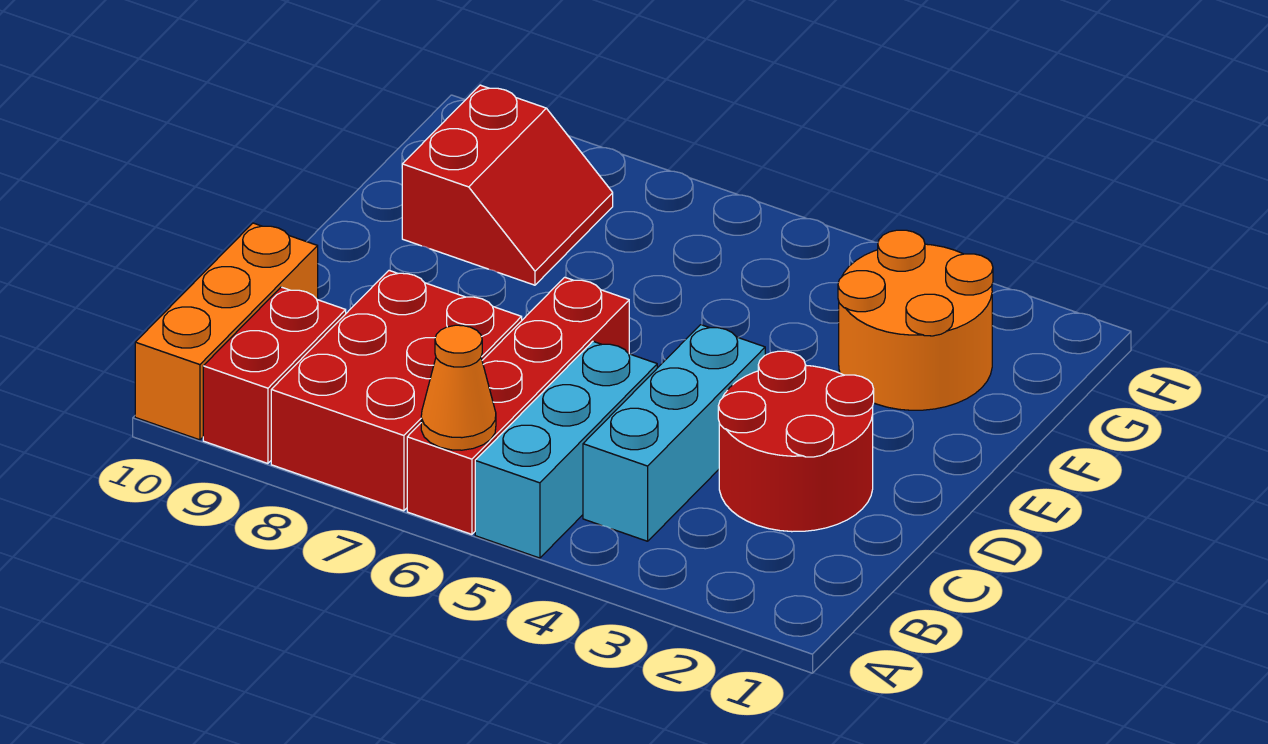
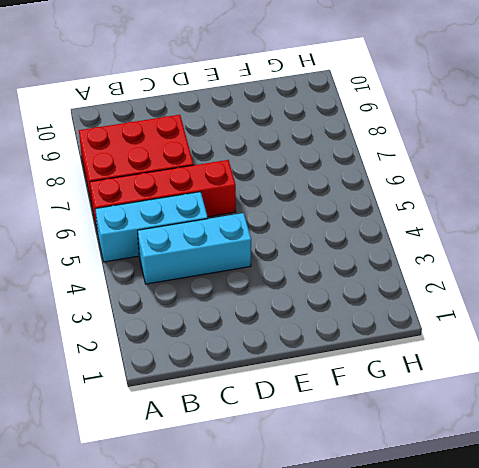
none -> red 1x2 brick [203,287,346,463]
none -> orange 1x3 brick [135,223,318,440]

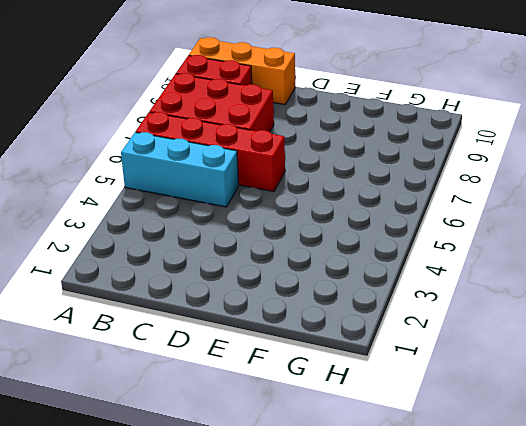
none -> cyan 1x3 brick [583,325,765,541]
none -> red 2x2 round brick [718,351,874,532]

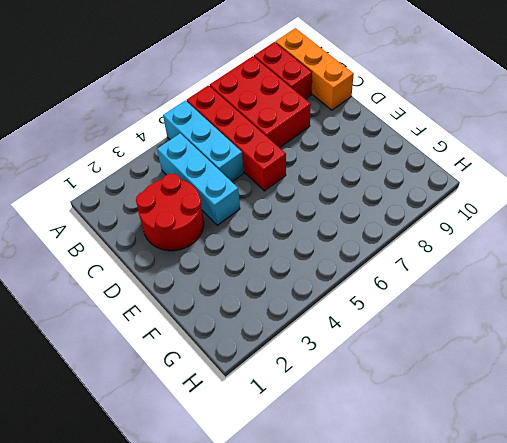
none -> orange 2x2 round brick [838,230,993,410]
none -> red 2x2 slope [402,85,613,285]

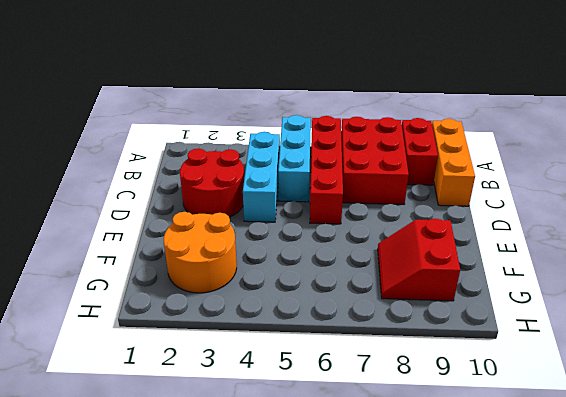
none -> orange 1x1 cone [421,325,496,450]

